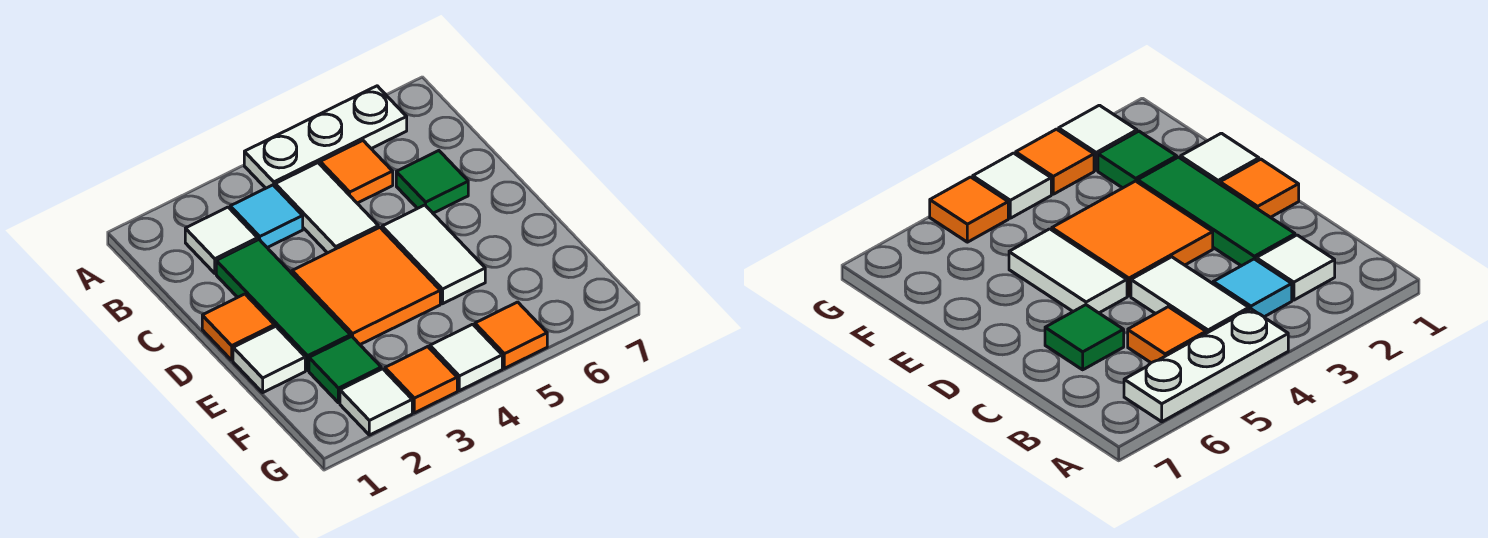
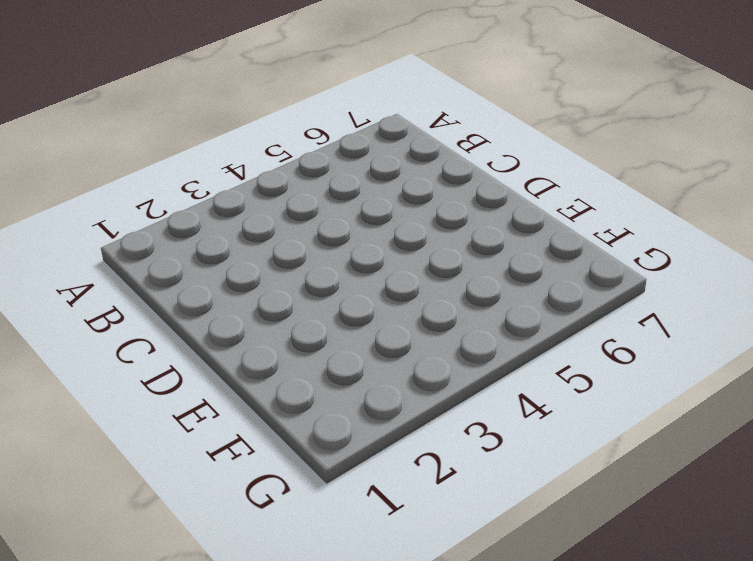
none -> white 1x3 plate [244,86,407,188]
none -> white 1x1 tile [185,207,258,273]
none -> cyan 1x1 tile [230,185,303,248]

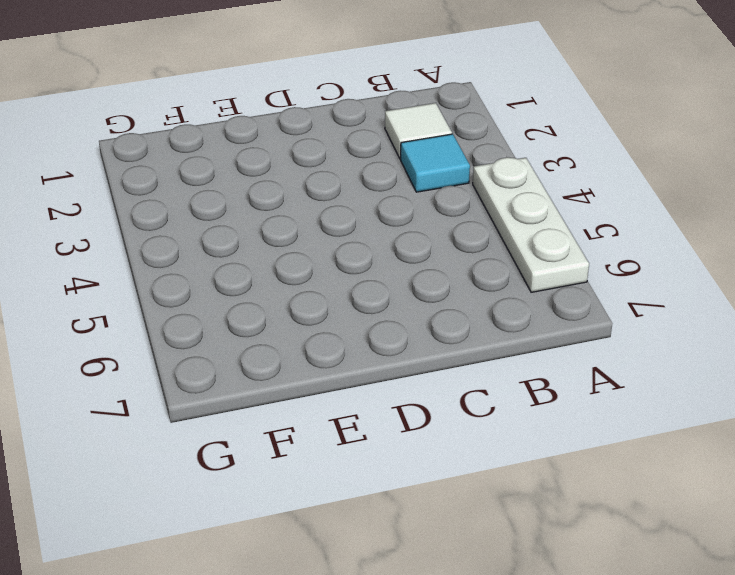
none -> white 1x2 tile [275,163,378,253]
none -> orange 1x1 tile [320,141,393,203]
none -> green 1x3 tile [216,240,350,370]

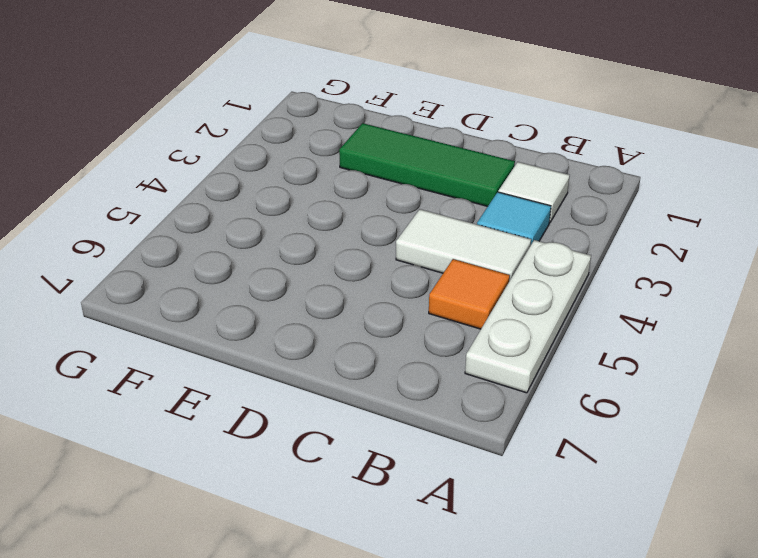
none -> green 1x1 tile [396,151,468,213]
none -> orange 1x1 tile [202,294,274,360]
none -> orange 2x2 tile [292,227,440,344]

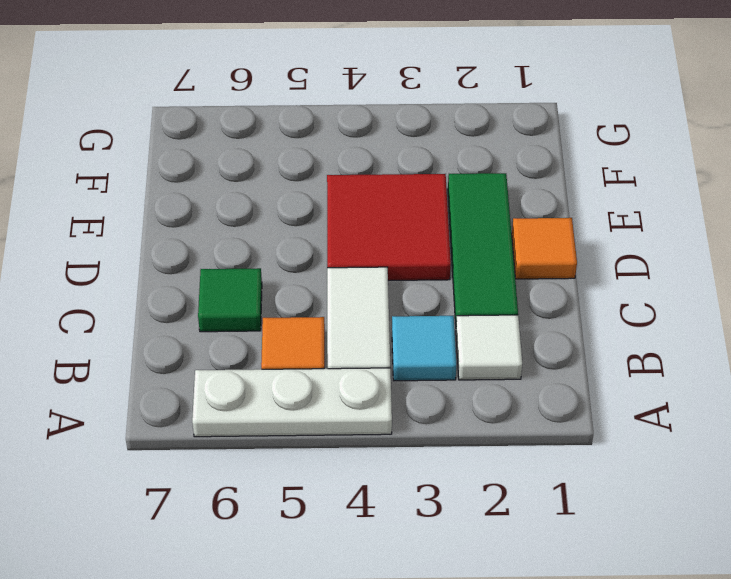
red 2x2 tile [327,174,451,280] -> orange 2x2 tile [292,227,440,344]
none -> white 1x2 tile [382,205,485,304]
none -> white 1x1 tile [233,326,305,392]
none -> green 1x1 tile [309,336,381,403]

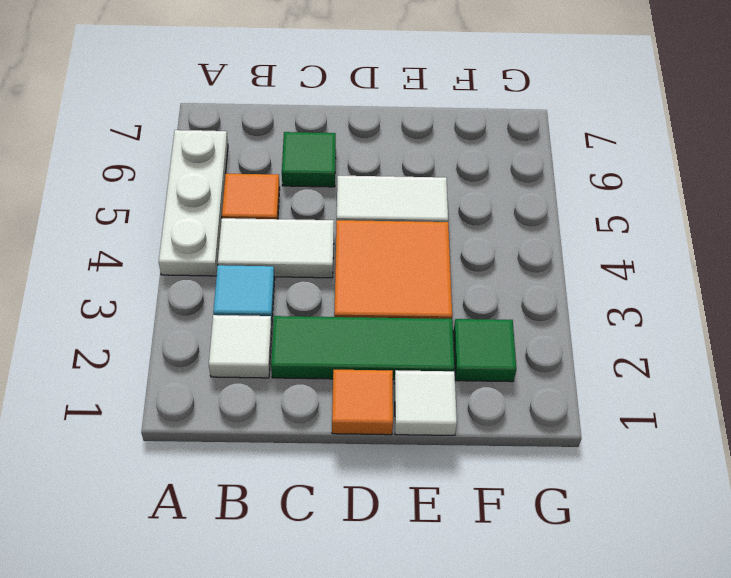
none -> white 1x1 tile [340,369,412,435]
none -> orange 1x1 tile [385,347,457,413]
none -> white 1x1 tile [430,324,502,391]

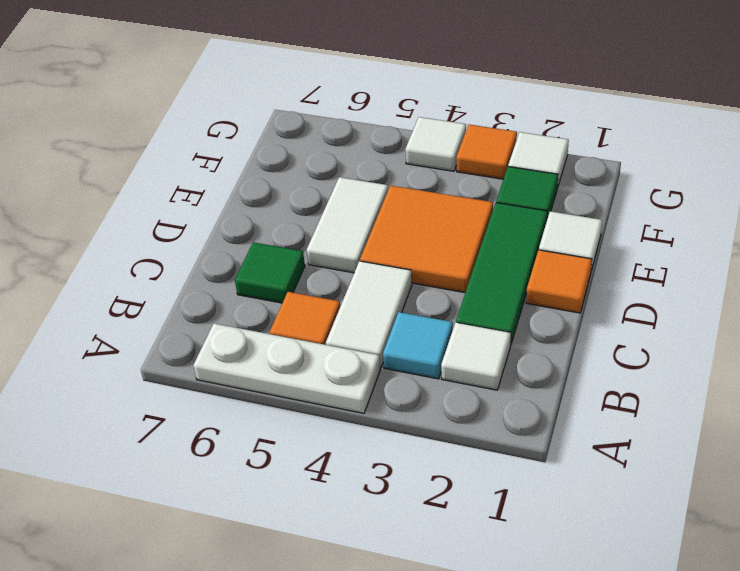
none -> orange 1x1 tile [475,302,547,368]

